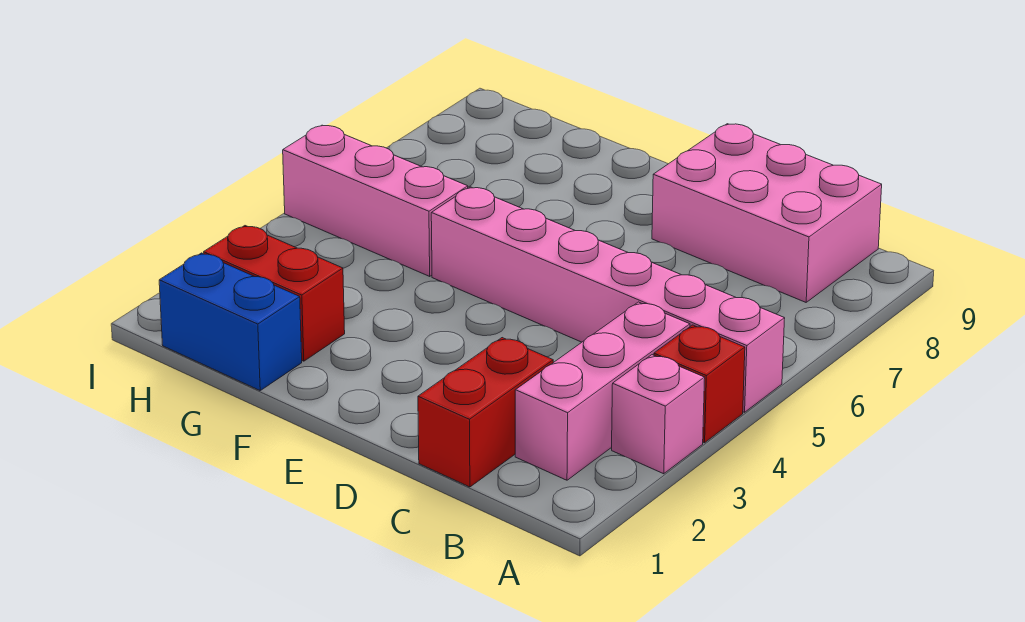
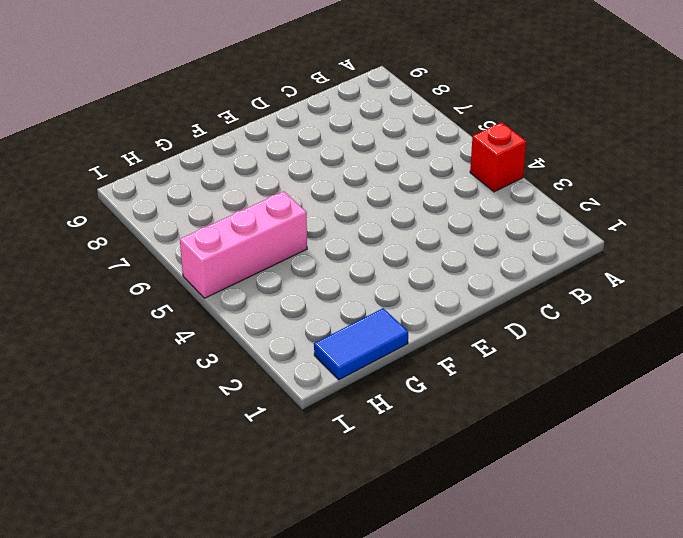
blue 1x2 tile [314,308,408,380] -> blue 1x2 brick [159,253,302,390]
none -> pink 1x1 brick [612,355,705,474]
none -> pink 1x6 brick [431,187,785,412]

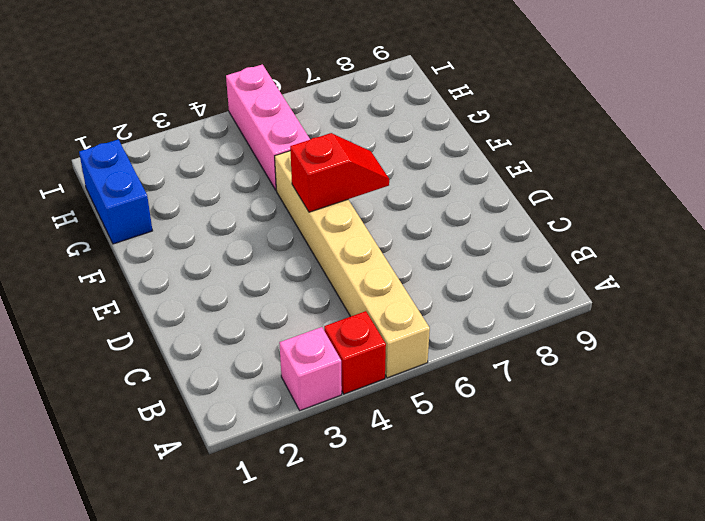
tan 1x6 brick [275,151,430,378] -> pink 1x6 brick [431,187,785,412]
red 1x2 slope [290,133,389,212] -> none
none -> pink 1x3 brick [515,302,690,480]
none -> pink 2x3 brick [652,124,882,302]

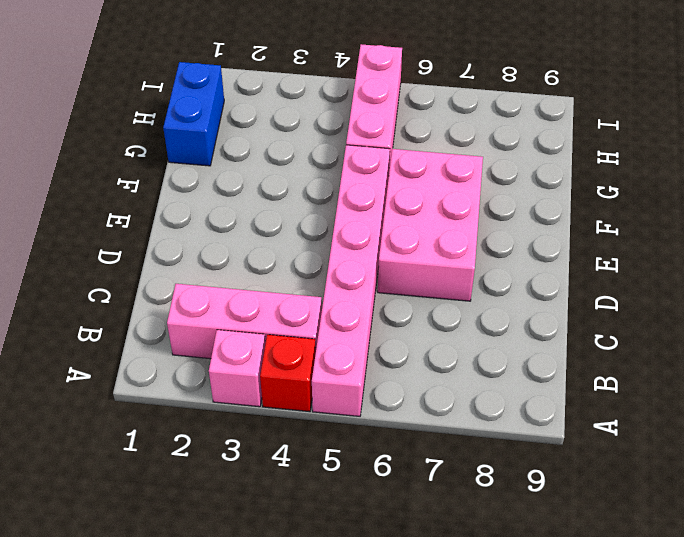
pink 2x3 brick [378,149,483,301] -> pink 2x3 brick moved to [652,124,882,302]
none -> red 1x2 brick [418,338,553,487]
none -> red 1x2 brick [204,226,345,361]

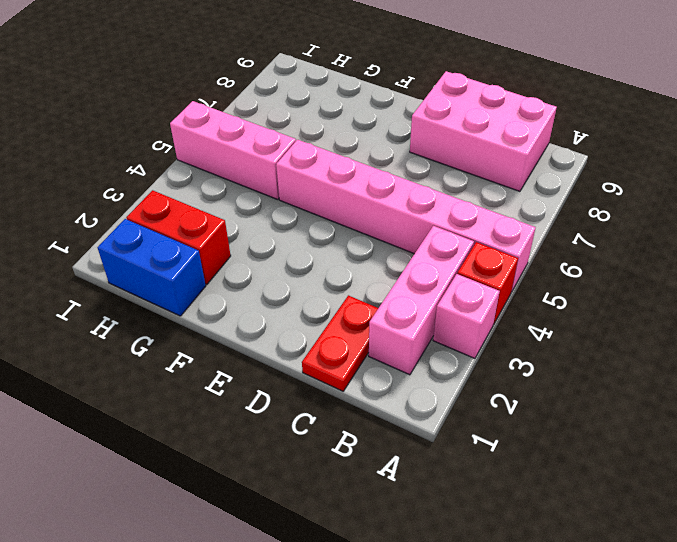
red 1x2 plate [302,295,378,391] -> red 1x2 brick [418,338,553,487]

